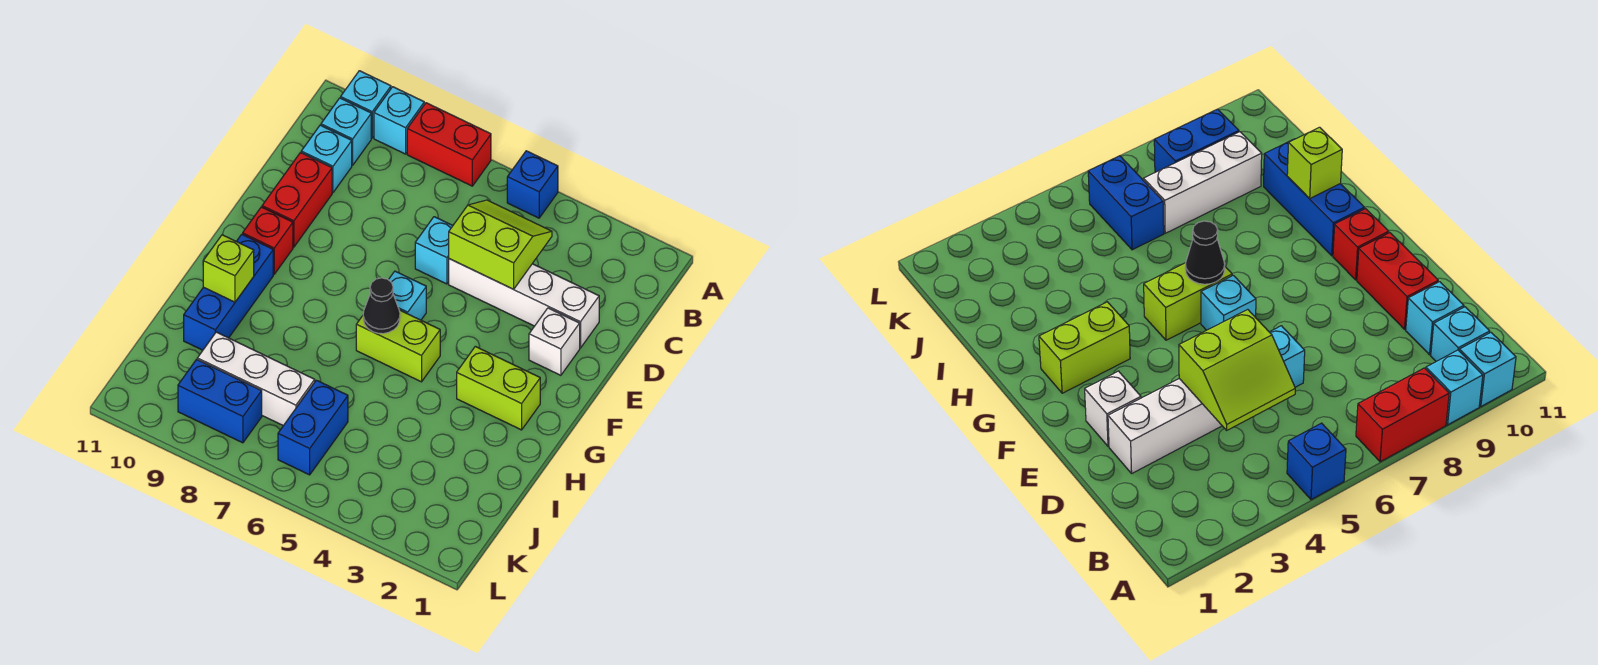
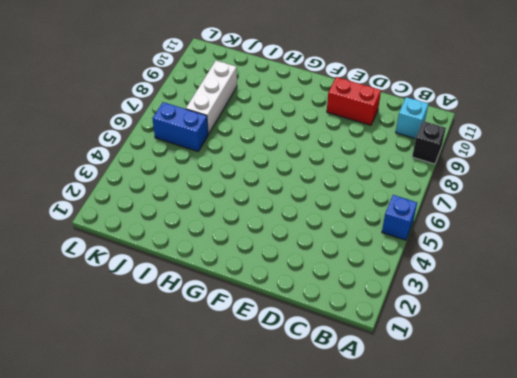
black 1x1 brick [412,121,446,164] -> cyan 1x1 brick [374,87,424,154]
none -> red 1x2 brick [407,103,491,186]
none -> cyan 1x1 brick [341,71,391,138]
none -> cyan 1x1 brick [301,125,352,193]

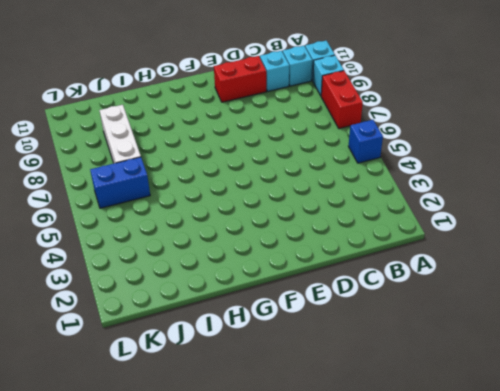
none -> white 1x4 brick [449,259,599,348]
none -> cyan 1x1 brick [415,217,453,284]
none -> white 1x1 brick [529,308,580,375]

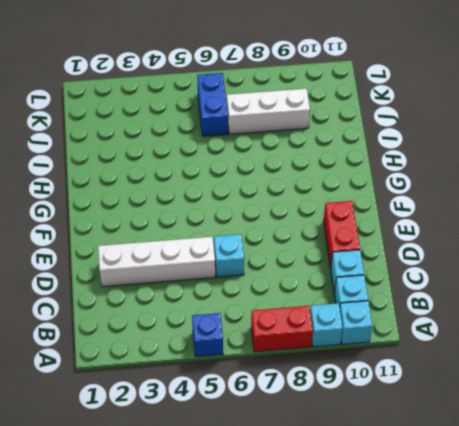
none -> white 1x1 brick [529,308,580,375]
none -> cyan 1x1 brick [389,271,426,320]
none -> red 1x1 brick [243,207,293,274]

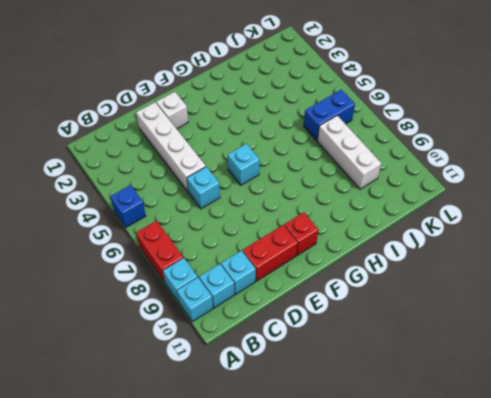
none -> lime 1x2 brick [457,346,540,430]
none -> lime 1x2 brick [356,310,440,382]
none -> blue 1x3 brick [184,234,273,350]

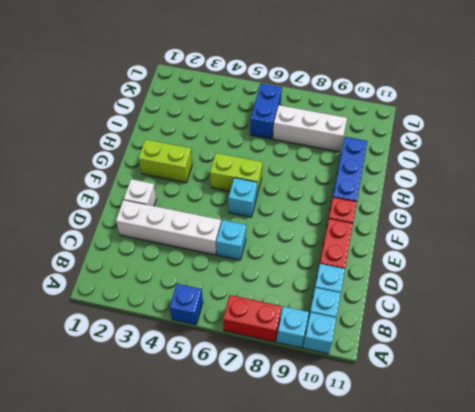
none -> blue 1x2 brick [178,359,262,443]
none -> lime 2x2 slope [449,200,552,289]
none -> black 1x1 cone [363,278,400,334]

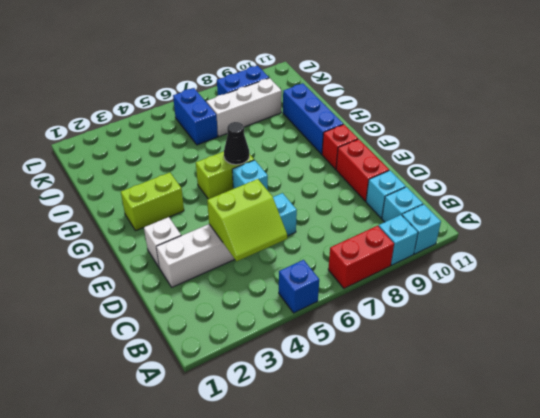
none -> lime 1x1 brick [203,235,254,302]

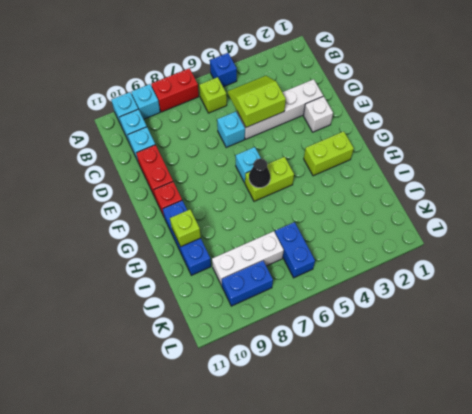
lime 1x1 brick [199,77,227,113] -> none

